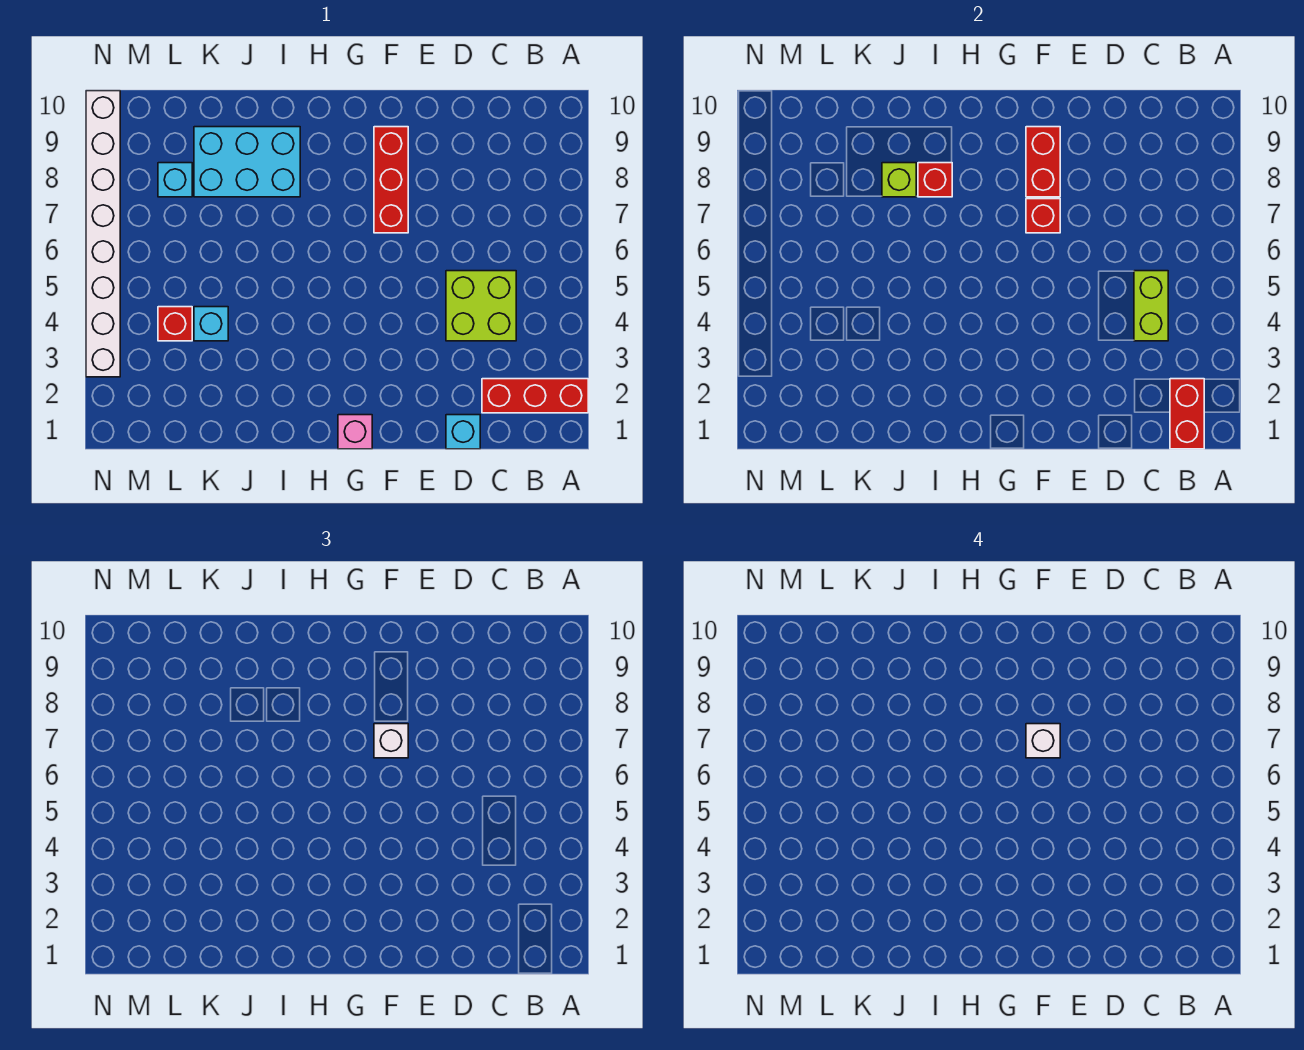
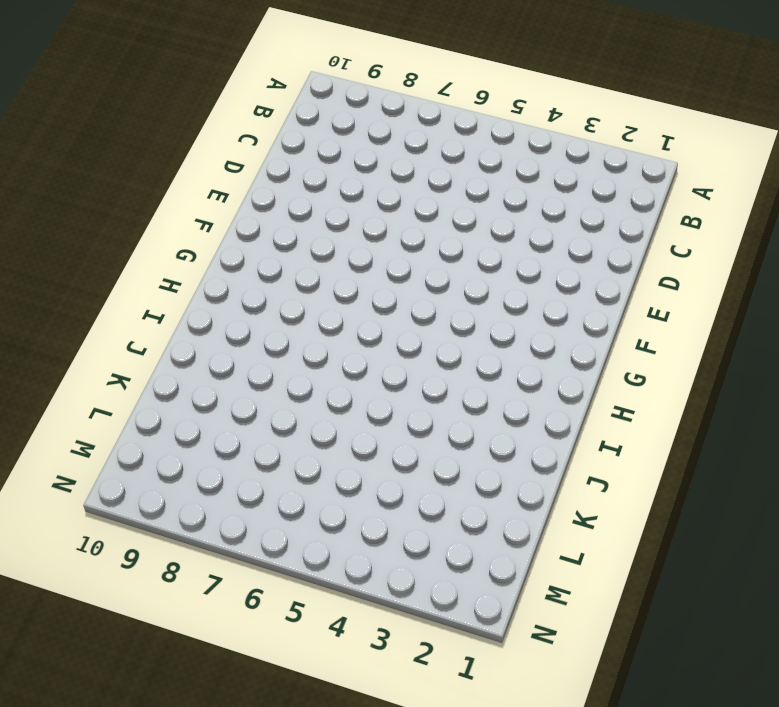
none -> red 1x3 brick [482,379,588,413]
none -> lime 2x2 brick [446,271,516,341]
none -> cyan 1x1 brick [446,415,480,449]

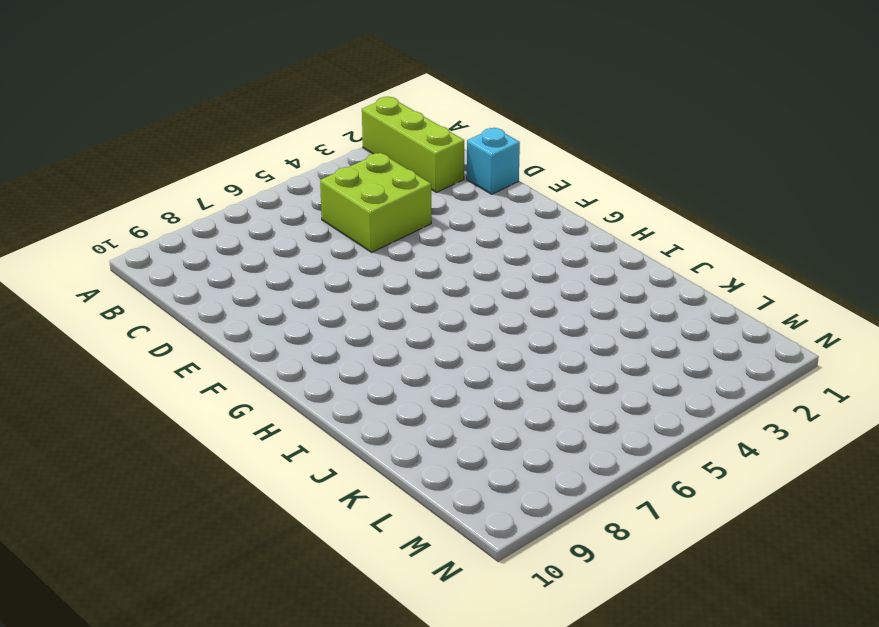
lime 1x3 brick [362,97,464,192] -> red 1x3 brick [482,379,588,413]
none -> red 1x3 brick [374,127,408,233]
none -> pink 1x1 brick [338,415,372,449]
none -> cyan 2x3 brick [194,127,300,197]

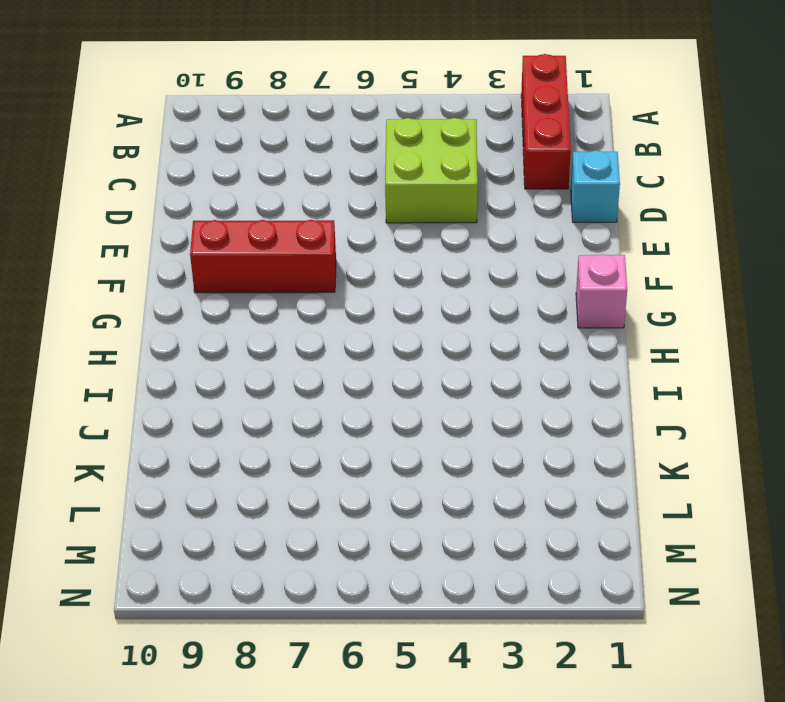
none -> cyan 2x3 brick [194,127,300,197]
none -> cyan 1x1 brick [194,307,228,341]
none -> red 1x1 brick [158,307,192,341]

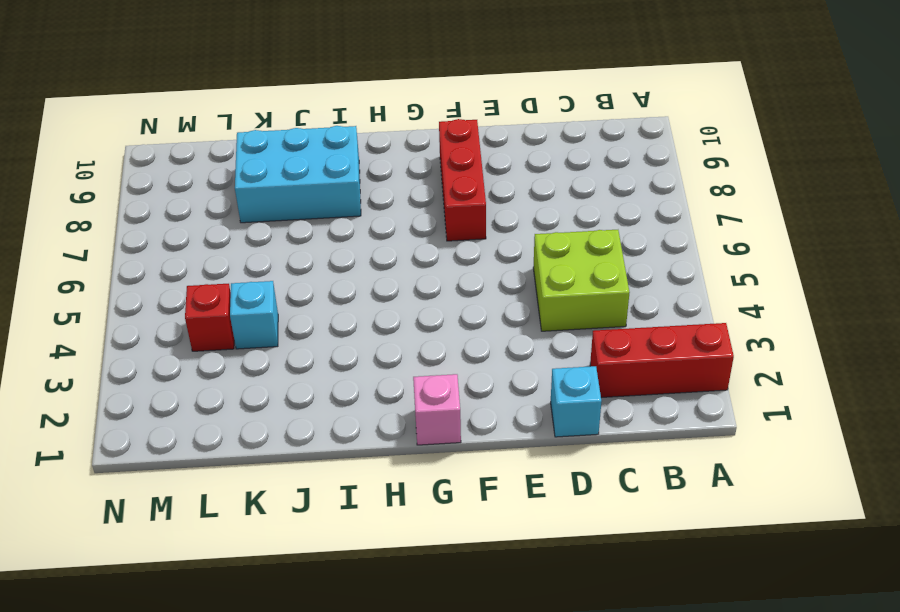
none -> cyan 1x1 brick [158,163,192,197]
none -> white 1x8 brick [86,91,120,377]
none -> red 1x2 brick [1170,379,1204,449]

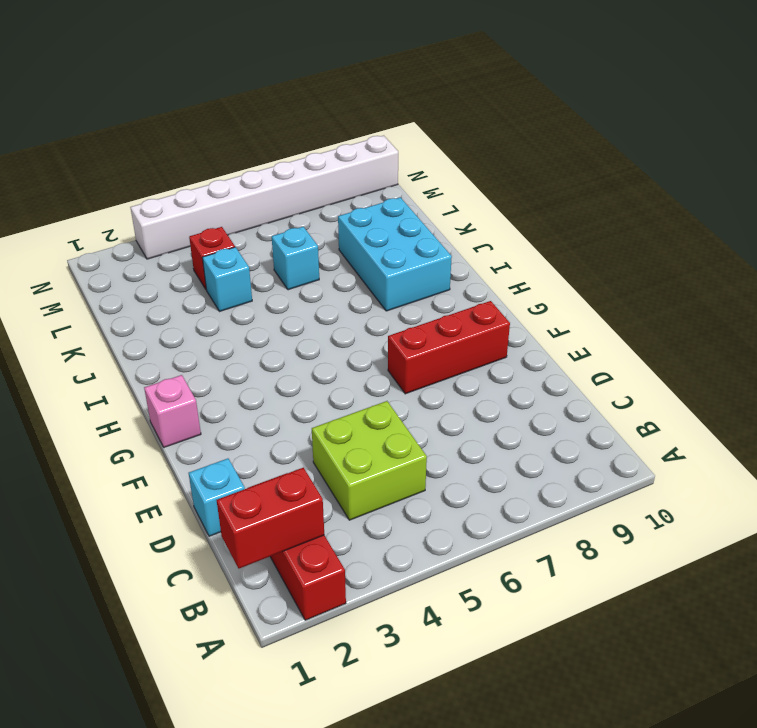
cyan 1x1 brick [272,227,319,290] -> cyan 1x1 brick moved to [158,163,192,197]
none -> lime 1x2 brick [1134,271,1168,341]
none -> red 1x1 brick [1026,199,1060,233]
none -> red 1x2 brick [1026,127,1060,197]

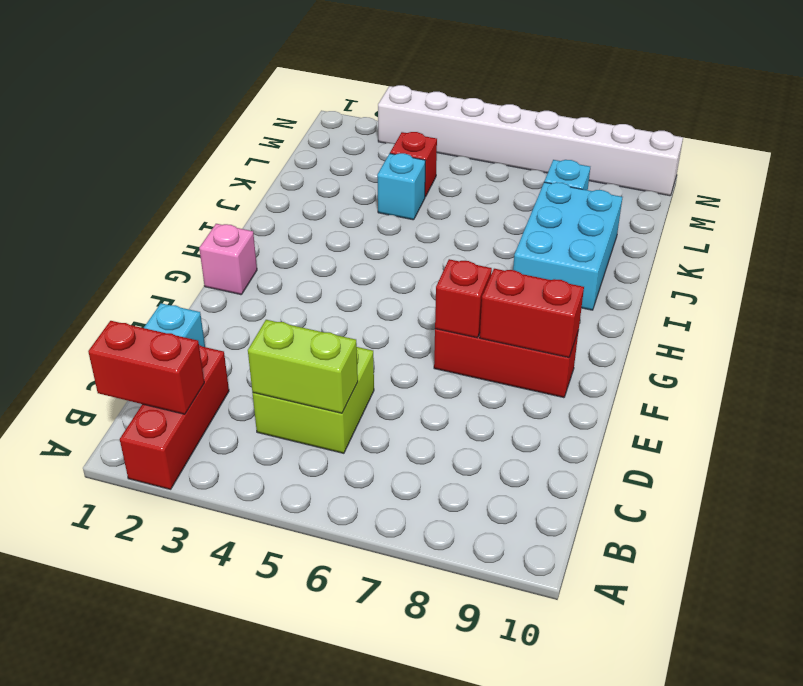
none -> red 1x1 brick [918,163,952,197]
none -> lime 1x1 brick [882,163,916,197]
none -> white 1x1 brick [374,724,408,758]

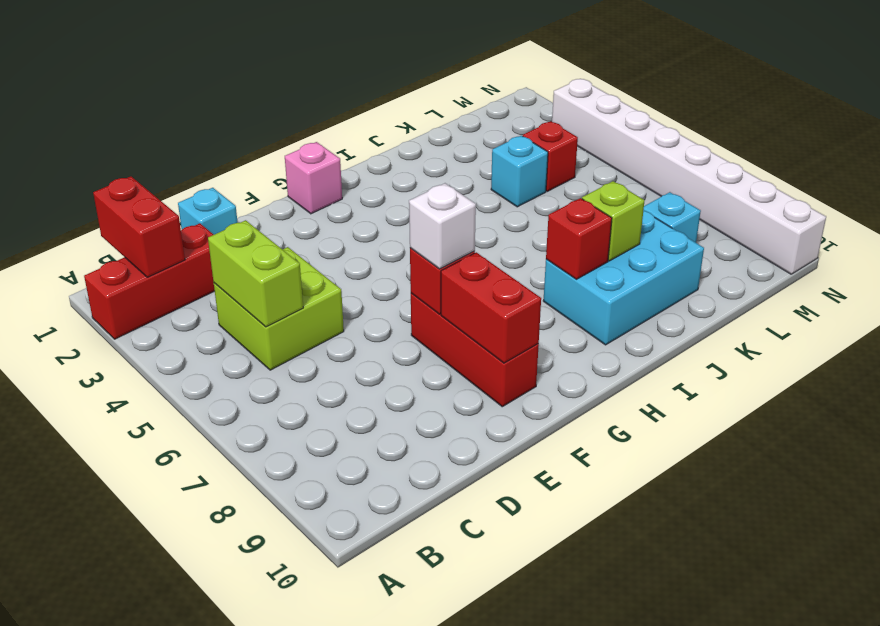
none -> white 1x1 brick [1026,724,1060,758]

